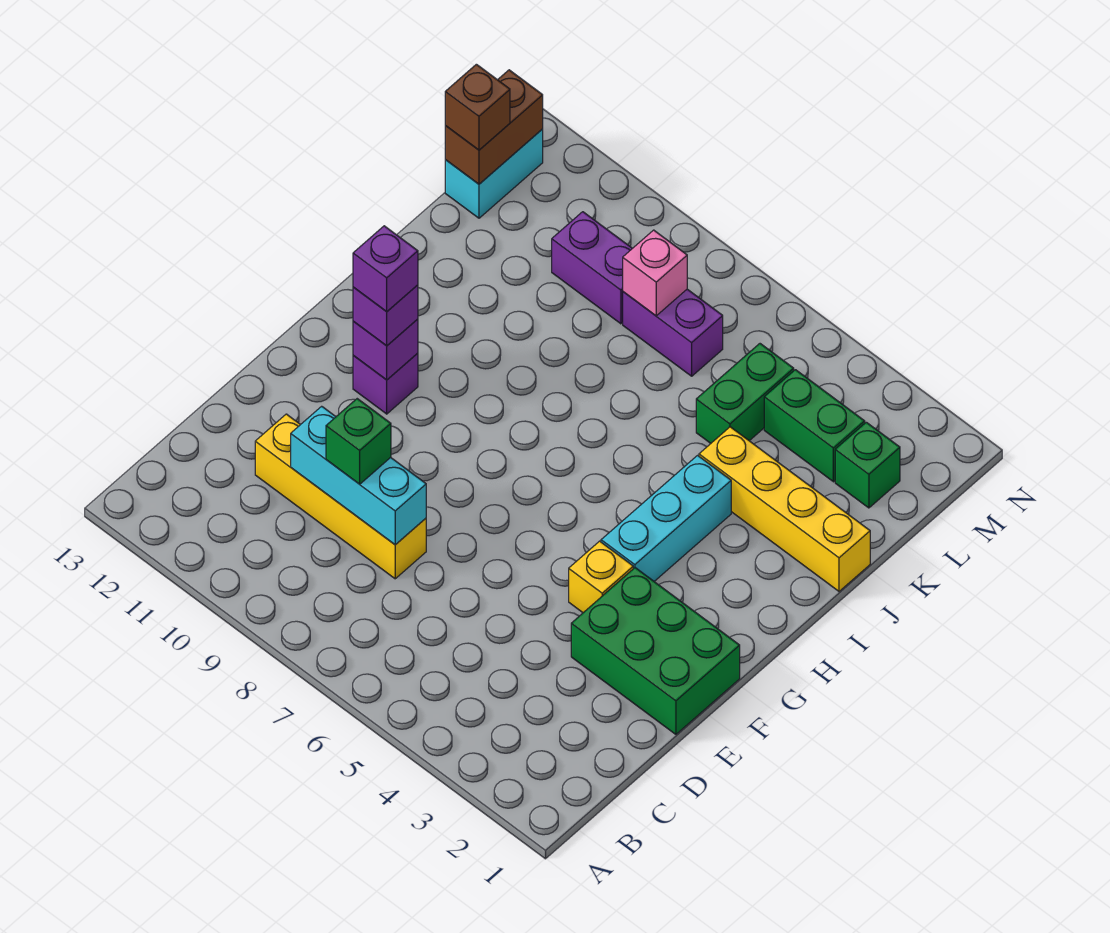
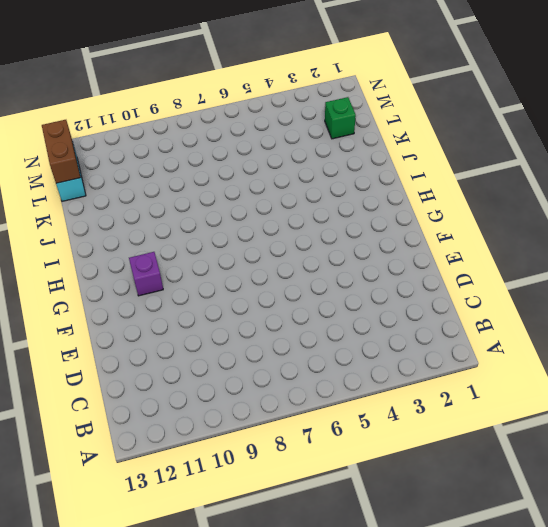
none -> yellow 1x4 brick [255,414,426,579]
none -> green 2x3 brick [571,568,740,734]
none -> yellow 1x1 brick [569,541,633,613]

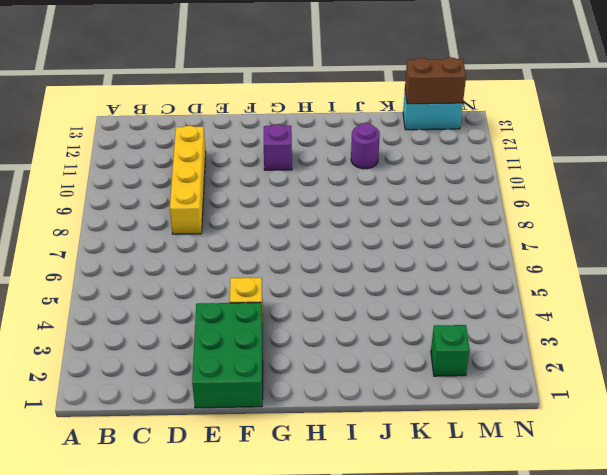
purple 1x1 round brick [351,123,380,169] -> none
none -> cyan 1x3 brick [601,456,731,581]
none -> yellow 1x4 brick [699,427,870,591]
none -> green 1x2 brick [696,344,794,443]

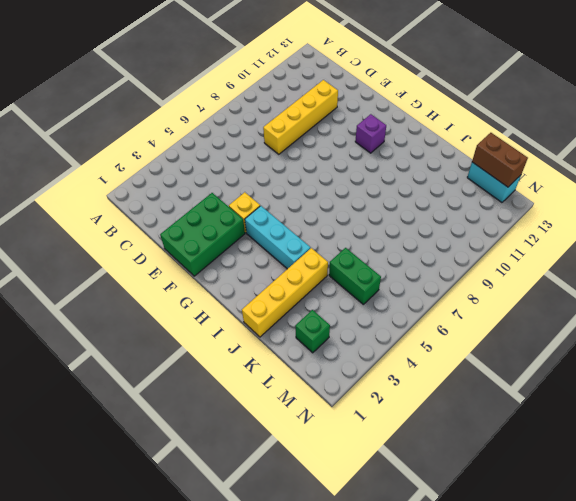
none -> green 1x2 brick [764,370,865,482]
none -> purple 1x2 brick [623,289,723,376]
none -> purple 1x2 brick [552,212,632,324]

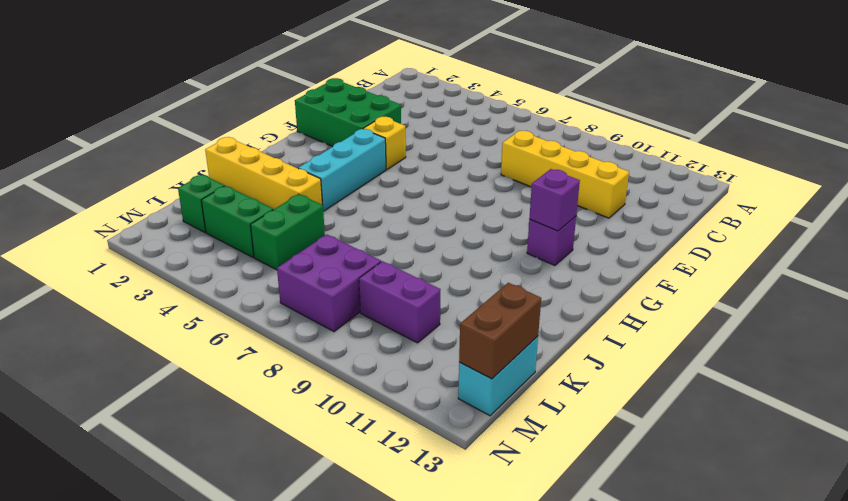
purple 2x2 brick [277,234,381,332] -> purple 1x2 brick [623,289,723,376]
none -> cyan 1x3 brick [291,406,426,545]
none -> pink 1x1 brick [623,230,687,316]
none -> green 1x1 brick [326,399,391,484]

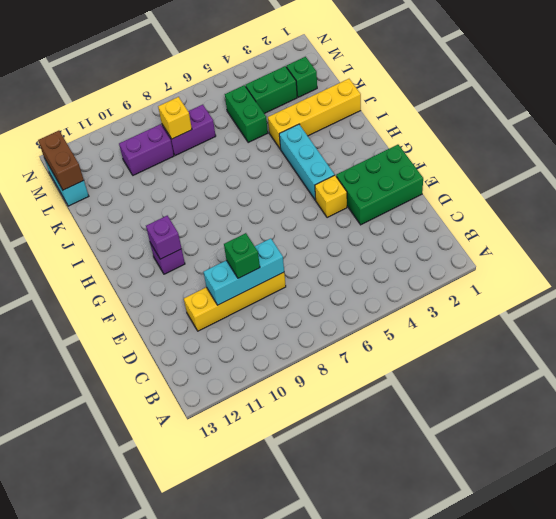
yellow 1x1 brick [158,97,192,139] -> pink 1x1 brick [623,230,687,316]
none -> purple 1x1 brick [353,285,418,346]
none -> brown 1x1 brick [445,64,510,150]
none -> purple 1x1 brick [353,226,418,312]

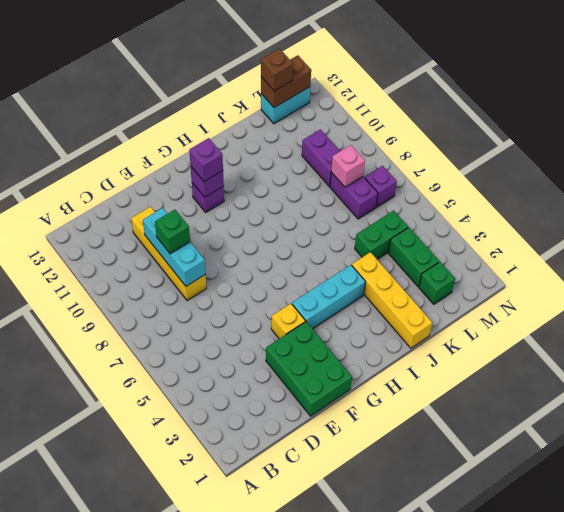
purple 1x1 brick [365,166,397,207] -> purple 1x1 brick moved to [353,226,418,312]

